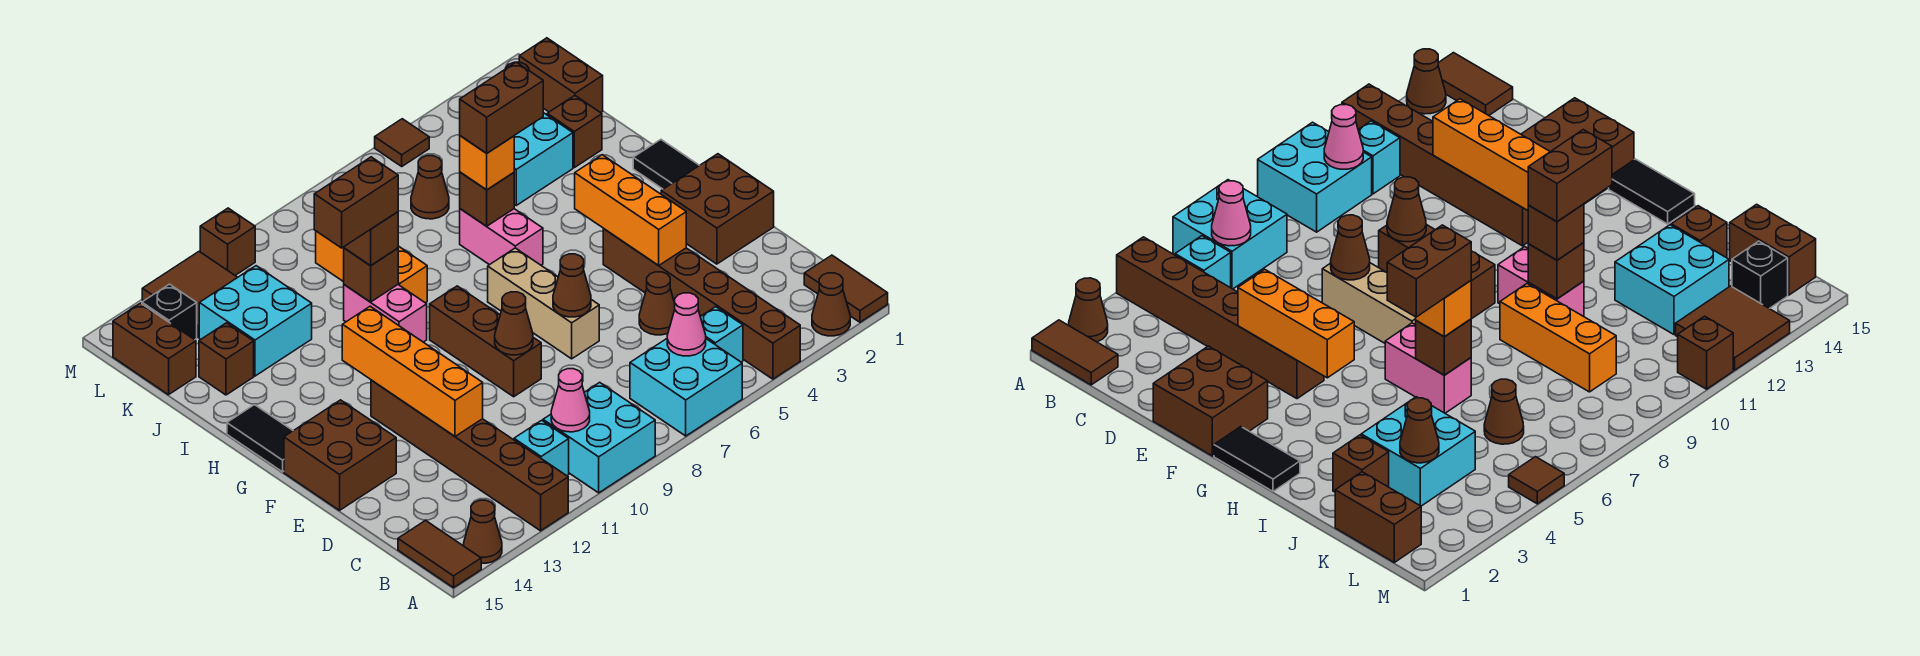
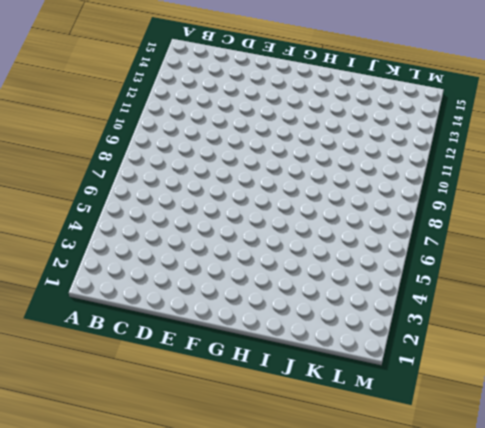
none -> brown 1x2 tile [804,255,888,322]
none -> brown 1x1 cone [812,273,850,336]
none -> brown 1x6 brick [603,229,800,379]
none -> cyan 2x2 brick [630,339,742,436]

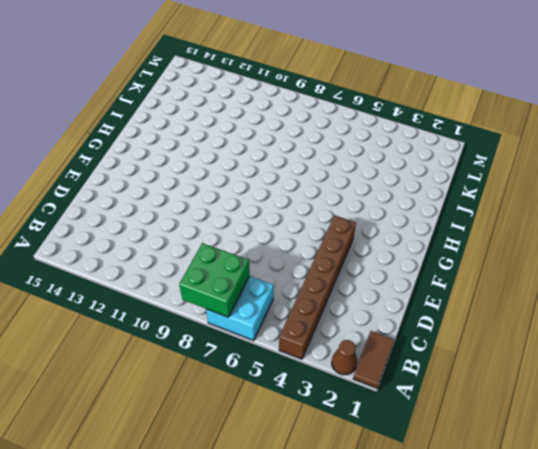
green 2x2 brick [179,243,250,317] -> none
none -> cyan 2x2 brick [543,382,655,493]
none -> brown 1x6 brick [371,380,568,531]
none -> brown 1x1 cone [464,500,502,563]
none -> brown 1x2 tile [398,521,481,588]

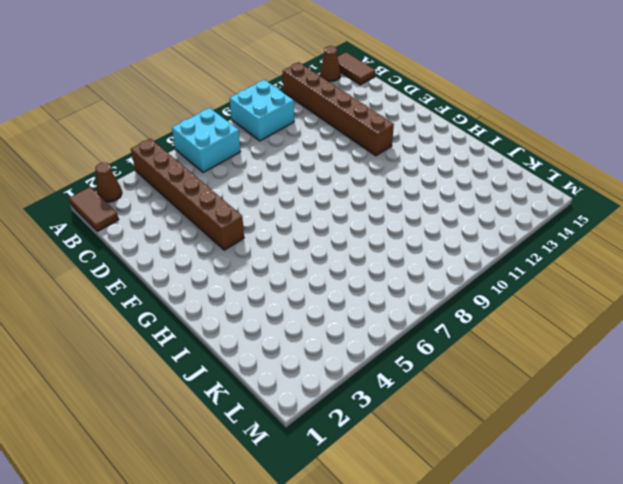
none -> cyan 1x1 brick [701,307,743,362]
none -> cyan 1x1 brick [514,420,569,476]
none -> brown 1x1 cone [639,272,675,335]
none -> brown 2x2 brick [661,154,774,264]

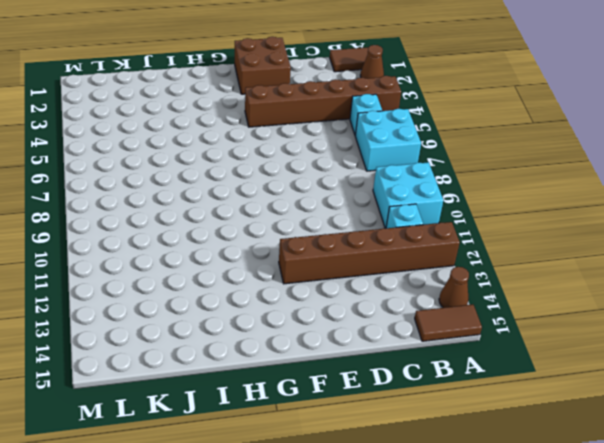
none -> brown 1x1 cone [639,272,675,335]
none -> tan 1x3 brick [488,248,599,359]
none -> brown 1x3 brick [430,286,541,397]
none -> brown 2x2 brick [284,400,396,510]

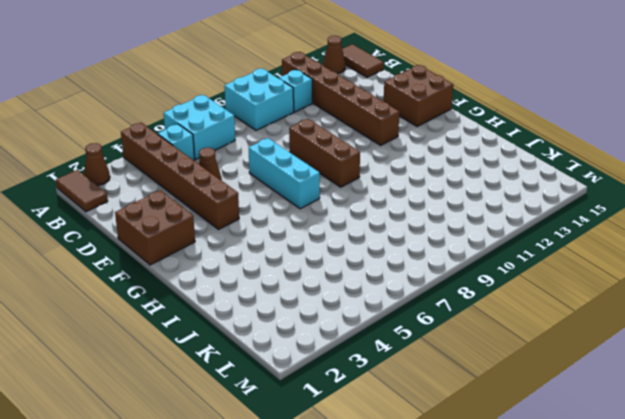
cyan 1x3 brick [249,138,320,209] -> tan 1x3 brick [488,248,599,359]
none -> black 1x2 tile [633,140,699,189]
none -> black 1x2 tile [227,405,293,472]
none -> pink 1x2 brick [460,209,543,265]
none -> pink 1x2 brick [344,285,427,342]

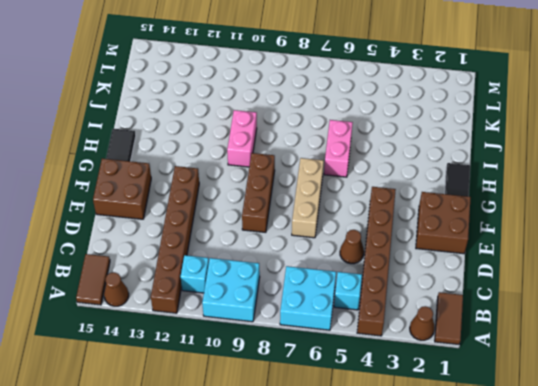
none -> orange 1x3 brick [316,231,427,303]
none -> brown 1x1 brick [547,96,602,168]
none -> cyan 2x2 brick [514,113,573,205]
none -> cyan 2x2 brick [199,266,312,376]

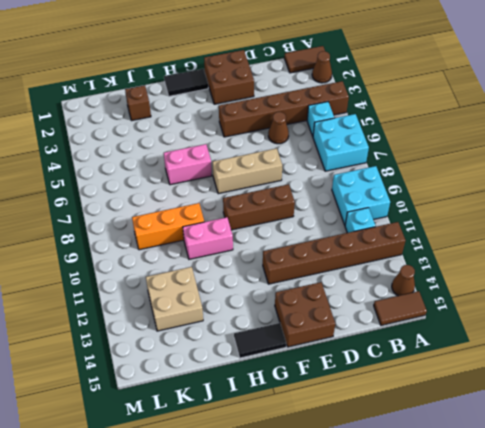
tan 2x2 brick [146,267,203,331] -> cyan 2x2 brick [199,266,312,376]
none -> cyan 2x2 brick [514,113,573,205]
none -> brown 1x1 brick [199,323,254,395]
none -> brown 1x2 brick [519,38,603,113]
none -> brown 1x1 cone [411,156,449,219]

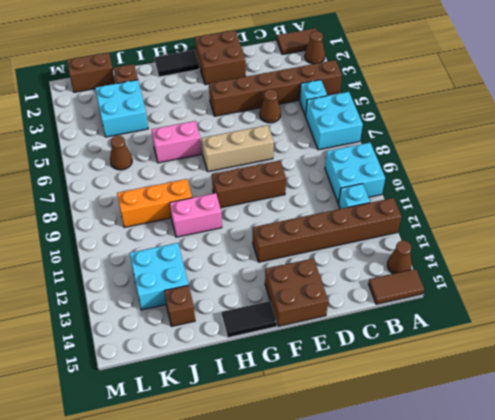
none -> brown 1x2 brick [113,303,196,395]
none -> brown 2x2 tile [142,252,238,337]
none -> black 1x1 brick [142,284,197,340]
none -> brown 1x1 tile [375,119,429,166]

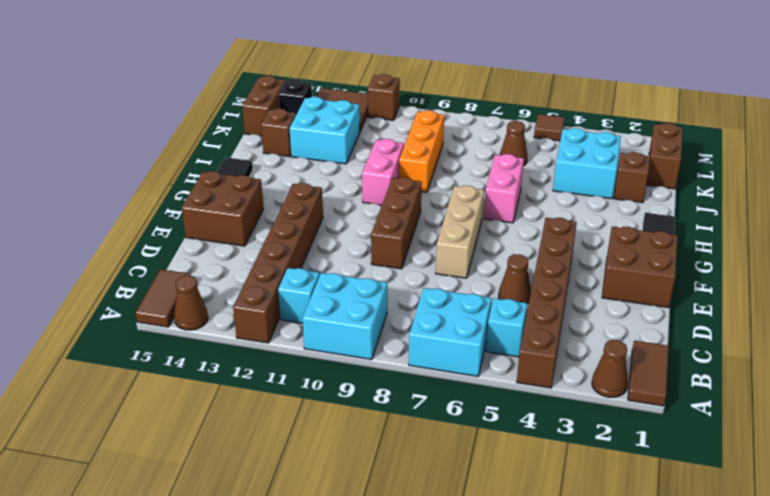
none -> pink 1x1 cone [667,293,706,356]
none -> pink 1x1 cone [551,369,590,432]
none -> orange 1x4 brick [342,306,483,436]
none -> orange 1x3 brick [575,155,686,266]

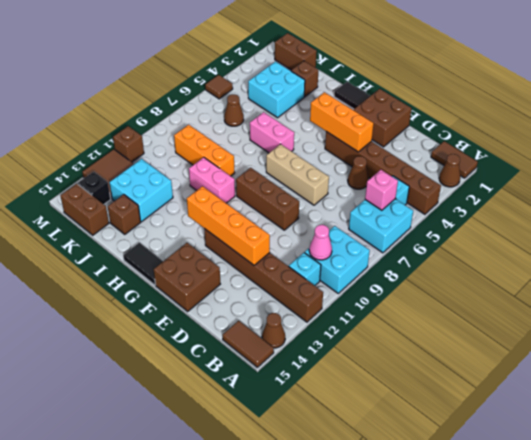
pink 1x1 brick [365,170,398,210] -> pink 1x1 cone [667,293,706,356]
none -> brown 1x1 cone [553,254,591,317]
none -> brown 1x1 cone [495,292,533,355]
none -> brown 1x1 brick [460,172,514,226]
none -> brown 1x1 brick [344,248,398,302]

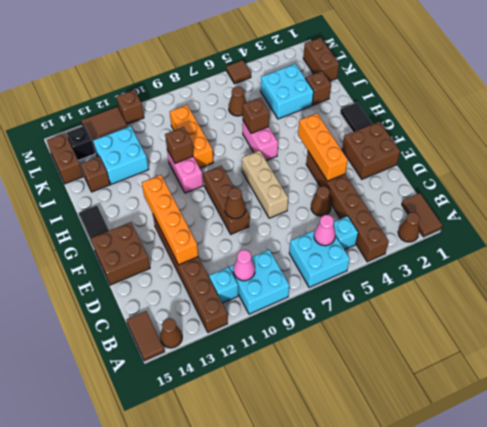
none -> brown 1x1 cone [553,254,591,317]
none -> brown 1x1 cone [1400,398,1439,463]
none -> orange 1x1 brick [460,136,514,190]
none -> brown 1x1 brick [344,212,398,266]

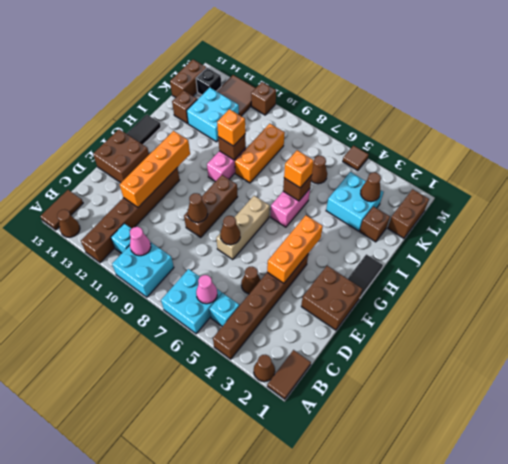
orange 1x1 brick [217,109,245,146] -> brown 1x1 brick [344,212,398,266]
none -> brown 1x2 brick [460,62,543,153]
none -> brown 1x2 brick [314,157,398,248]

